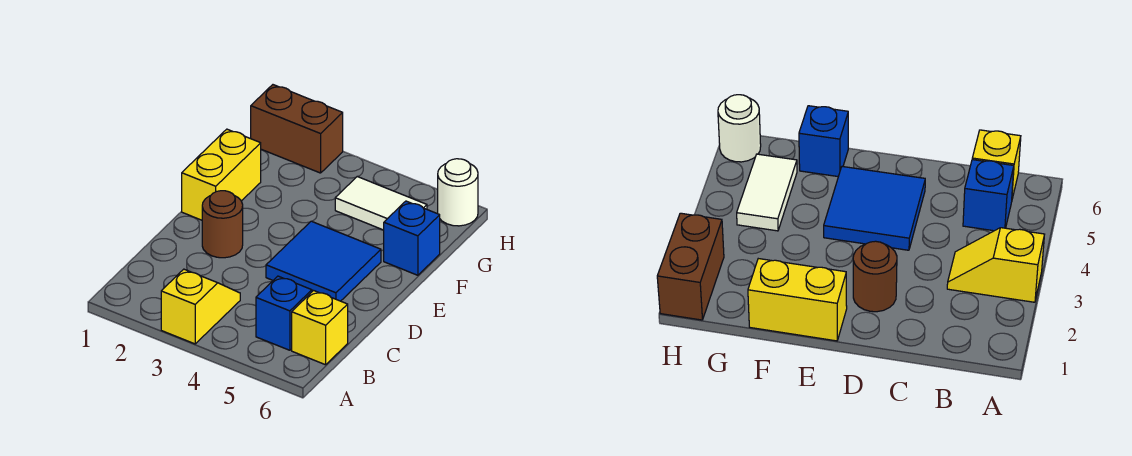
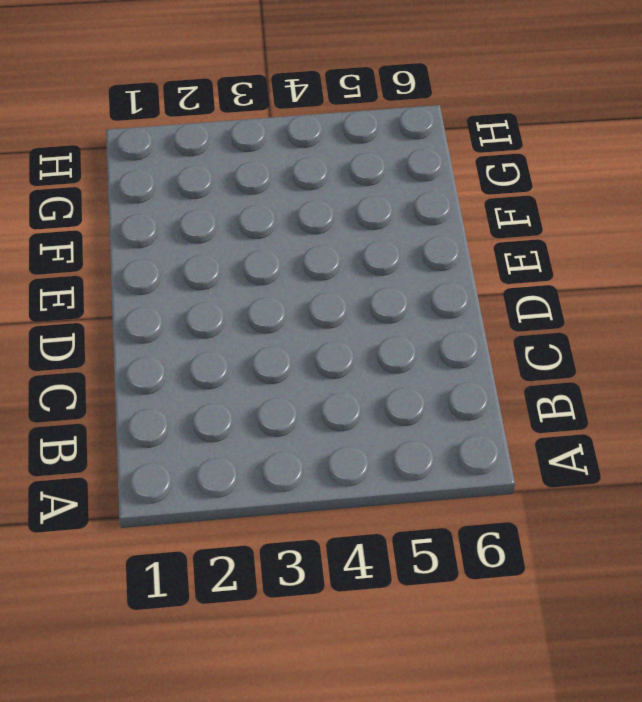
none -> yellow 1x2 slope [161,269,240,344]
none -> blue 1x1 brick [256,276,312,350]

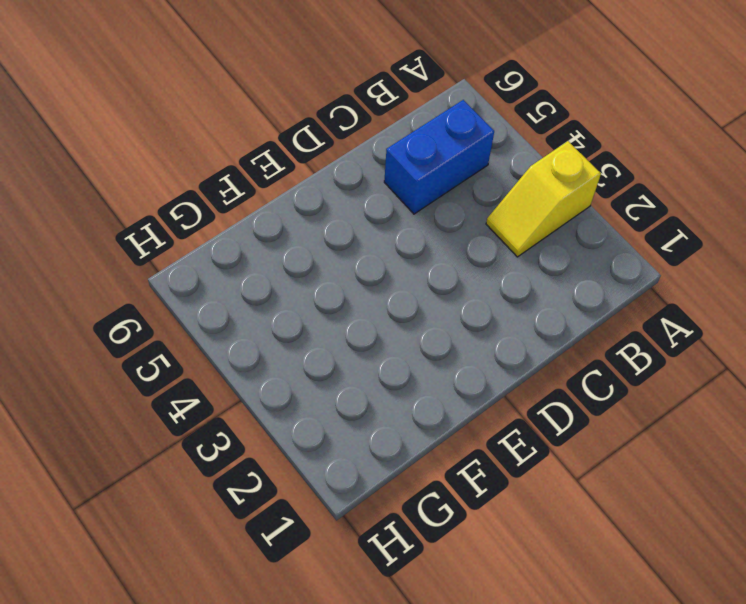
blue 1x2 brick [384,100,494,214] -> blue 1x1 brick [256,276,312,350]
none -> yellow 1x1 brick [292,291,348,365]
none -> brown 1x1 round brick [202,191,243,258]

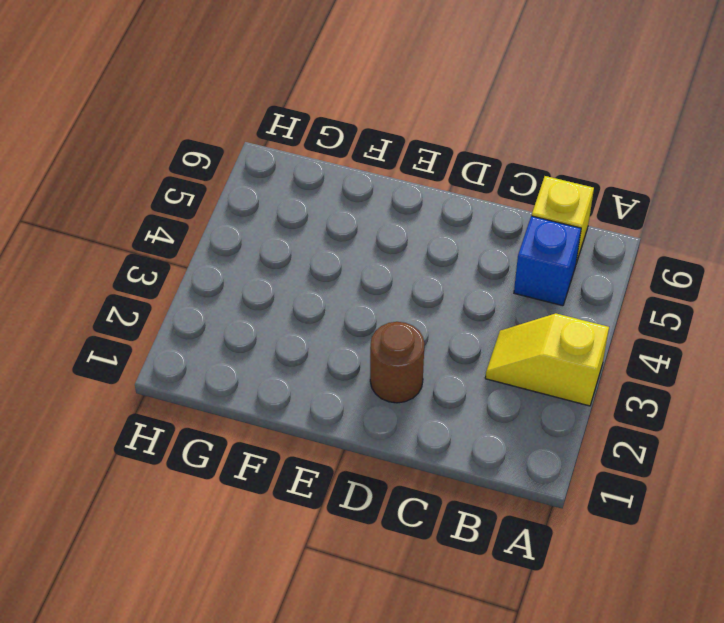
none -> blue 2x2 tile [266,221,381,301]
none -> yellow 1x2 brick [182,129,261,220]

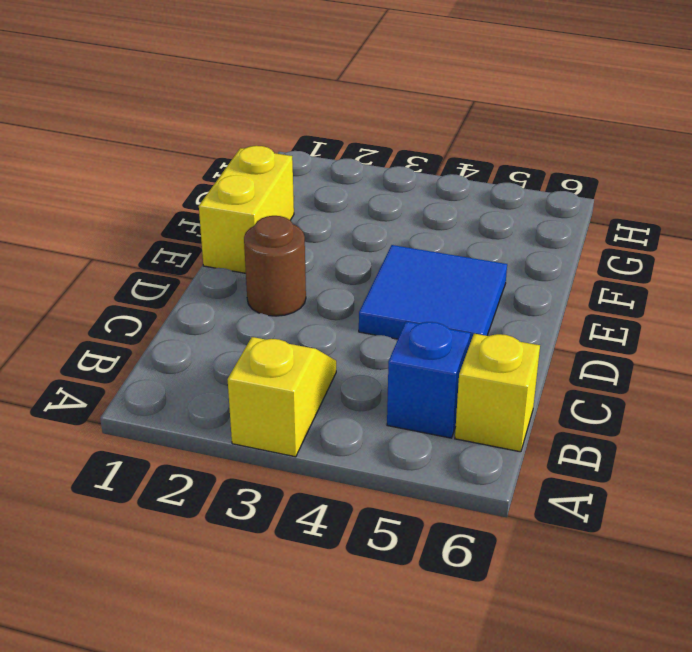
none -> blue 1x1 brick [384,201,440,275]
none -> white 1x2 tile [335,177,427,230]

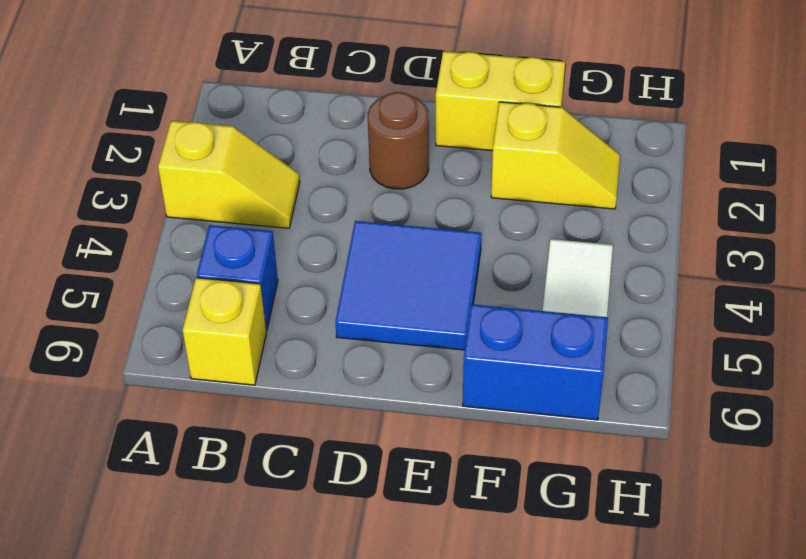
yellow 1x2 slope [491,102,620,209] -> none
blue 1x2 brick [463,304,608,420] -> blue 1x1 brick [384,201,440,275]
none -> brown 1x2 brick [251,85,343,173]
none -> white 1x1 round brick [438,159,478,226]

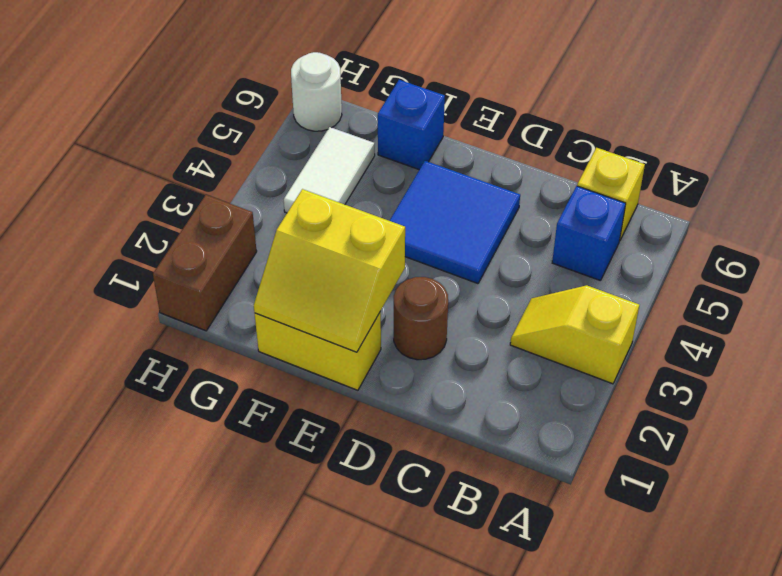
yellow 2x2 slope [254,189,405,352] -> none

